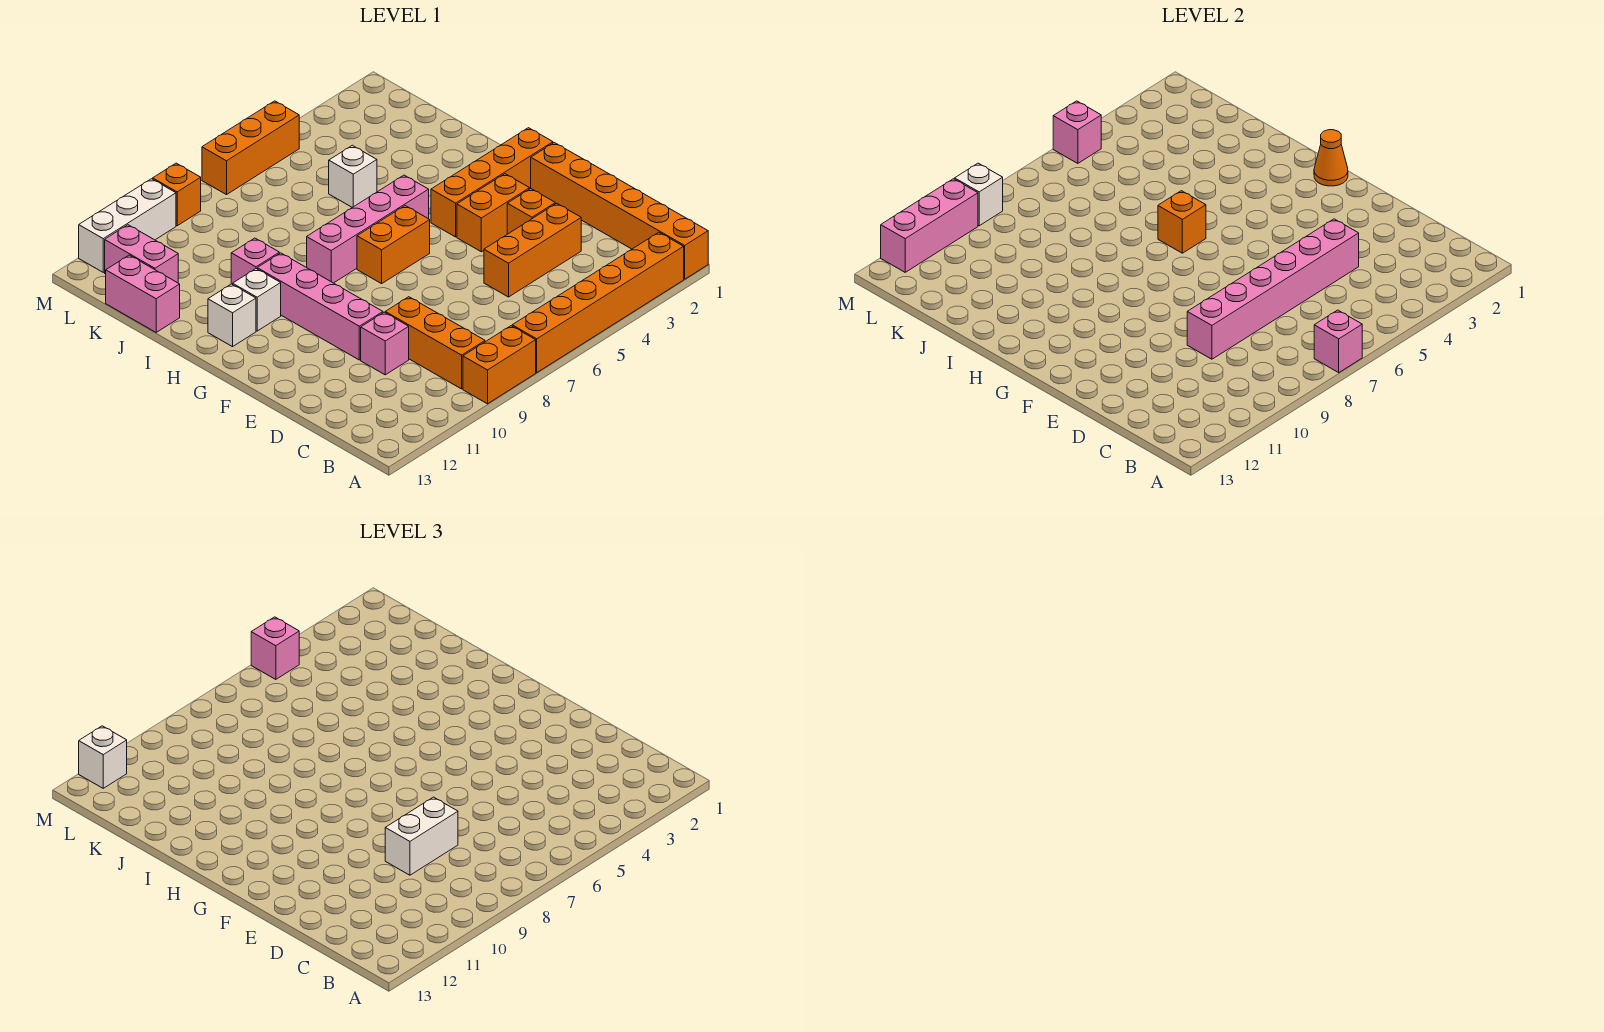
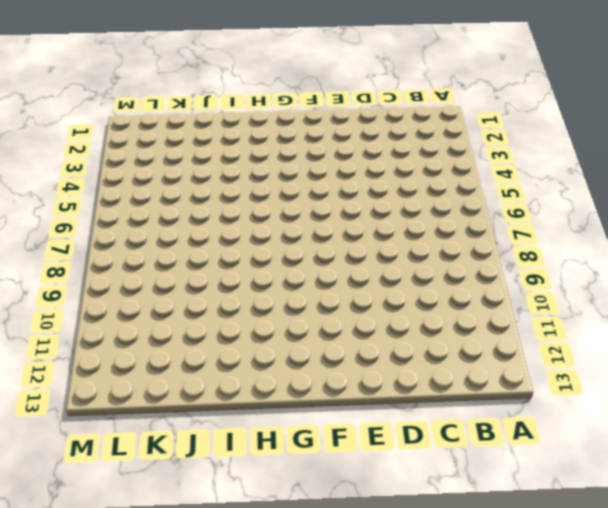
none -> orange 1x6 brick [531,143,708,279]
none -> orange 1x6 brick [512,232,684,373]
none -> orange 1x2 brick [463,326,536,404]
none -> orange 1x3 brick [385,297,485,389]

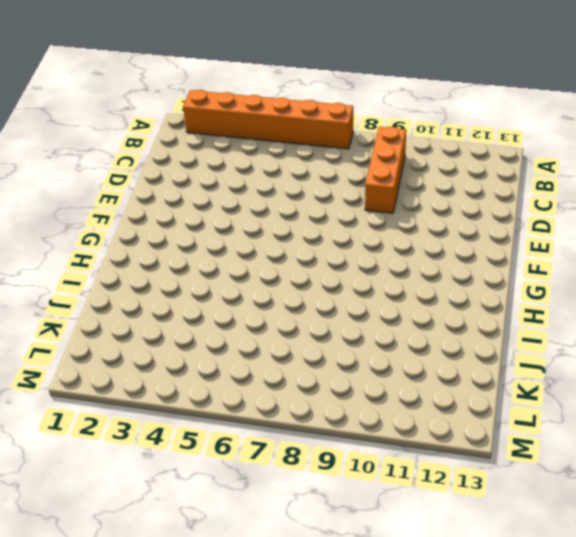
none -> orange 1x6 brick [531,143,708,279]
none -> orange 1x2 brick [463,326,536,404]
none -> orange 1x3 brick [484,203,581,297]
none -> pink 1x1 brick [361,312,409,375]

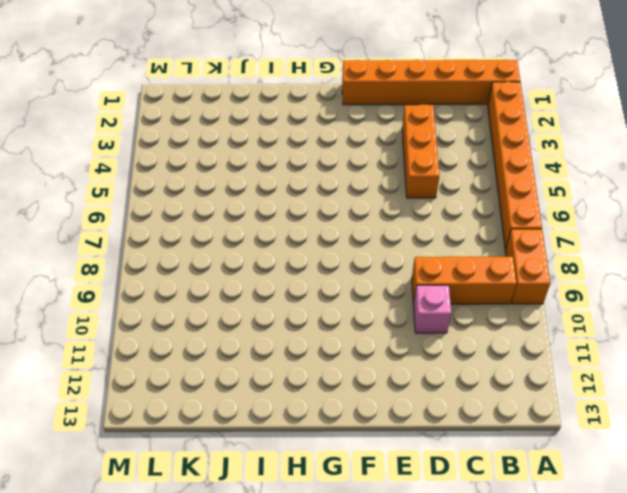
none -> orange 1x1 brick [507,189,555,234]
none -> pink 1x4 brick [257,253,383,360]
none -> orange 1x2 brick [457,174,530,252]
none -> orange 1x4 brick [431,128,553,237]

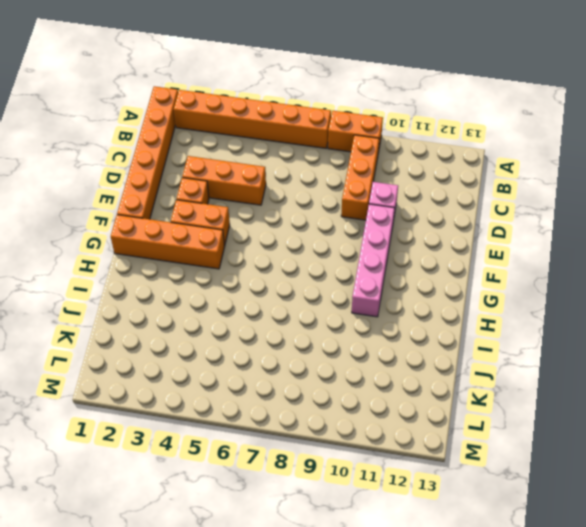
none -> orange 1x2 brick [357,206,430,284]
none -> pink 1x4 brick [307,175,429,283]
none -> white 1x1 brick [233,269,281,331]
none -> white 1x1 brick [208,284,256,347]

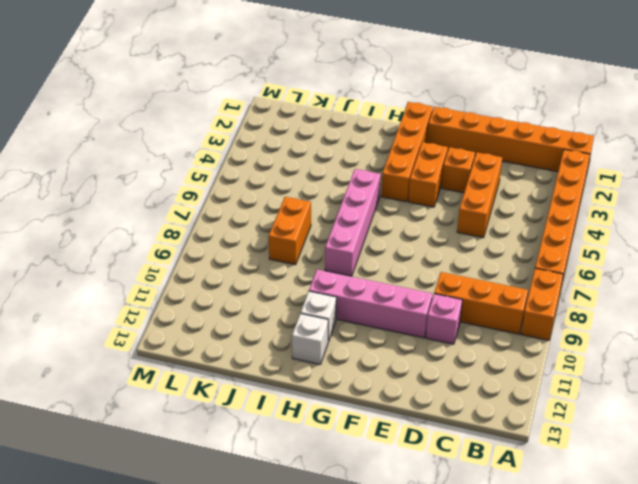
orange 1x2 brick [269,197,311,265] -> orange 1x2 brick moved to [357,206,430,284]
none -> pink 1x1 brick [231,238,279,284]
none -> white 1x1 brick [329,145,377,208]
none -> pink 1x2 brick [106,255,180,332]
none -> pink 1x2 brick [105,225,178,283]

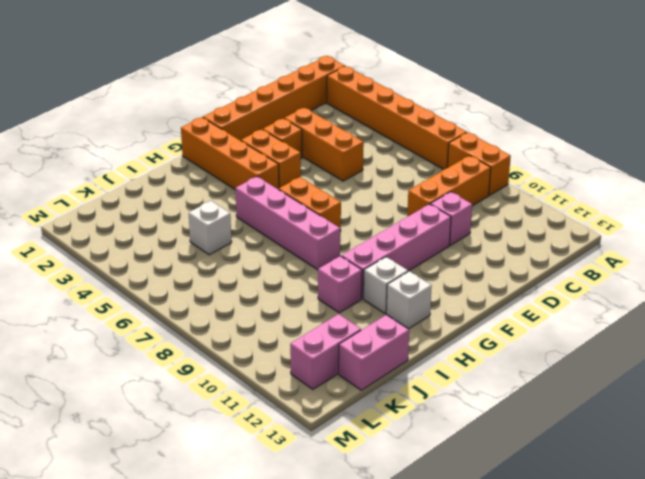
none -> orange 1x3 brick [202,101,299,195]
none -> orange 1x1 brick [153,163,201,226]
none -> white 1x3 brick [79,179,176,272]
none -> pink 1x1 brick [1314,310,1362,373]

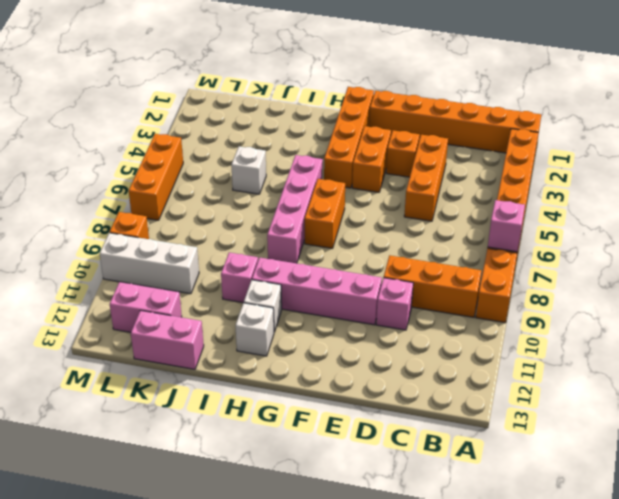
white 1x3 brick [100,233,199,294] -> white 1x3 brick turned to [79,179,176,272]
none -> pink 1x6 brick [1187,219,1359,359]
none -> orange 1x1 cone [1314,130,1348,186]
none -> orange 1x1 brick [1158,191,1206,253]
none -> pink 1x1 brick [1053,101,1101,163]

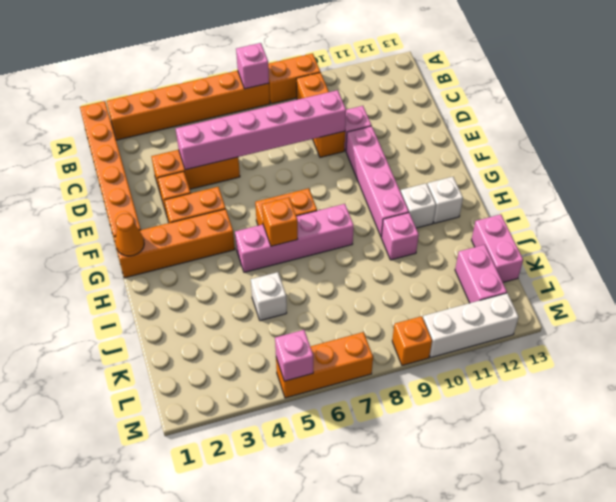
none -> white 1x1 brick [955,163,1003,226]
none -> pink 1x3 brick [881,179,978,272]
none -> white 1x2 brick [385,797,458,875]
none -> pink 1x1 brick [251,617,299,679]

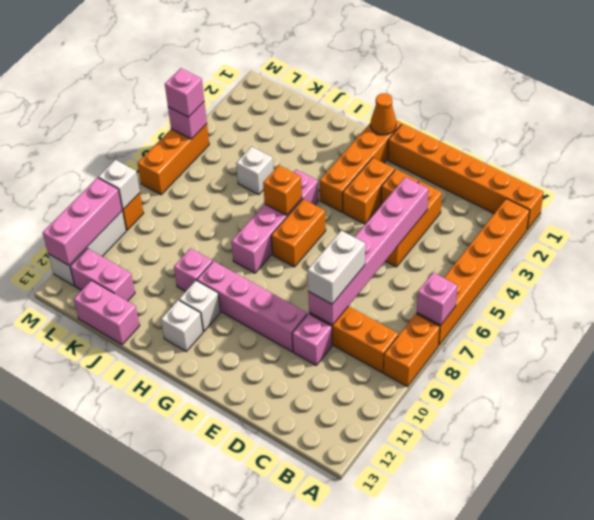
none -> white 1x1 brick [79,726,127,788]

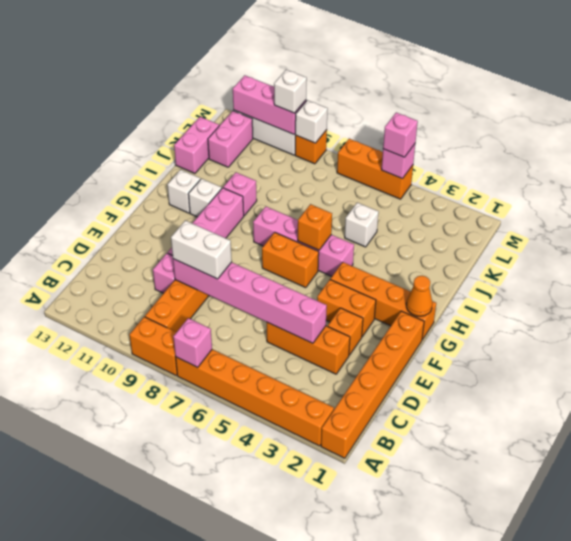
white 1x1 brick [274,70,307,113] -> white 1x1 brick moved to [79,726,127,788]

